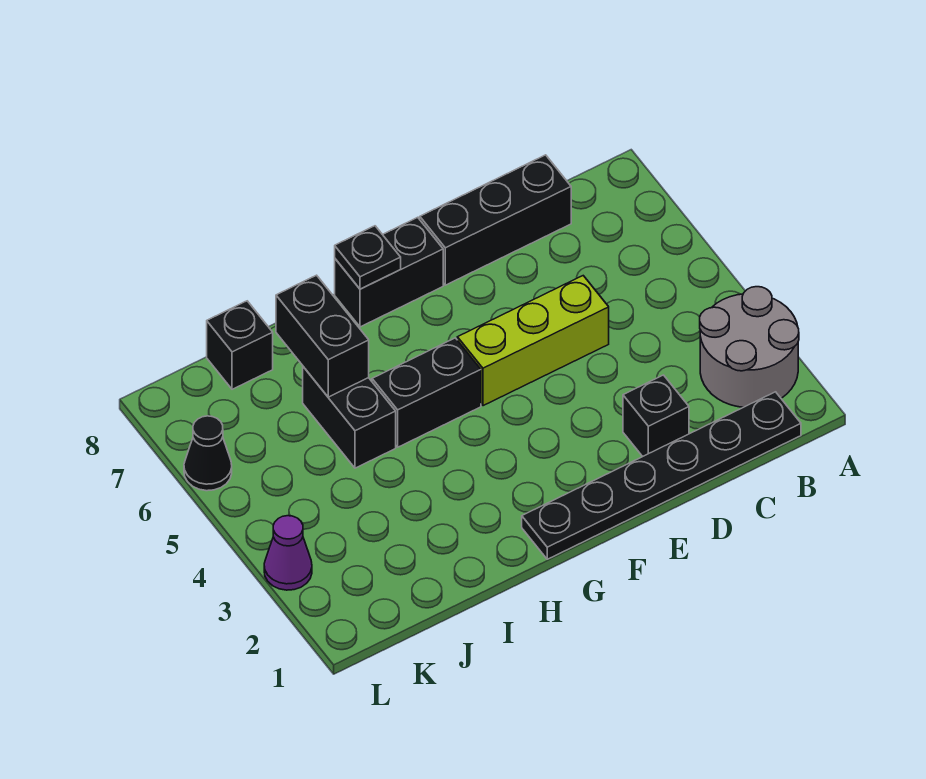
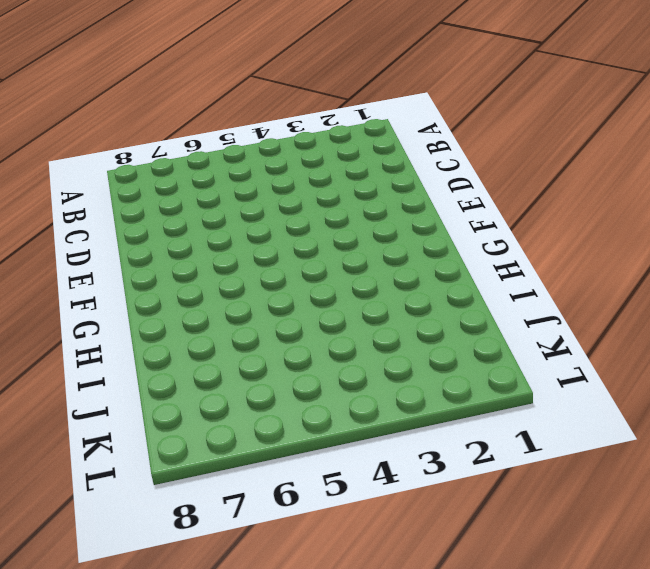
none -> grey 2x2 round brick [700,287,799,407]
none -> black 1x6 plate [522,392,801,559]
none -> black 1x3 brick [420,155,571,285]

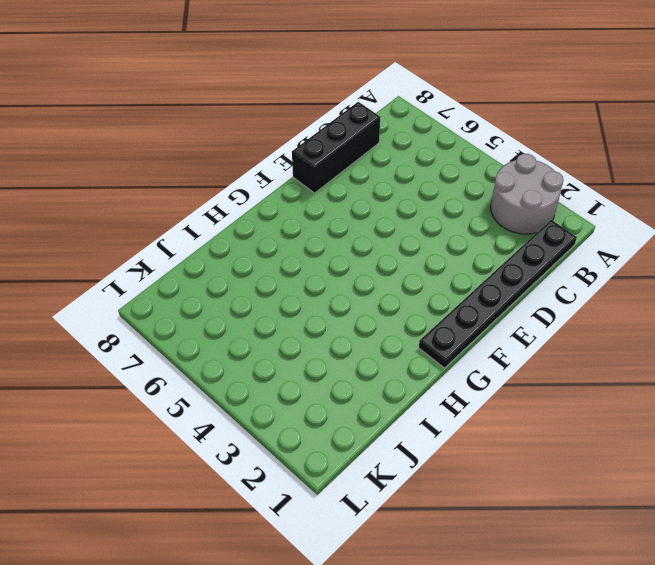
none -> black 1x1 brick [623,375,689,457]
none -> lime 1x3 brick [457,276,609,406]
none -> black 1x2 brick [335,217,443,327]

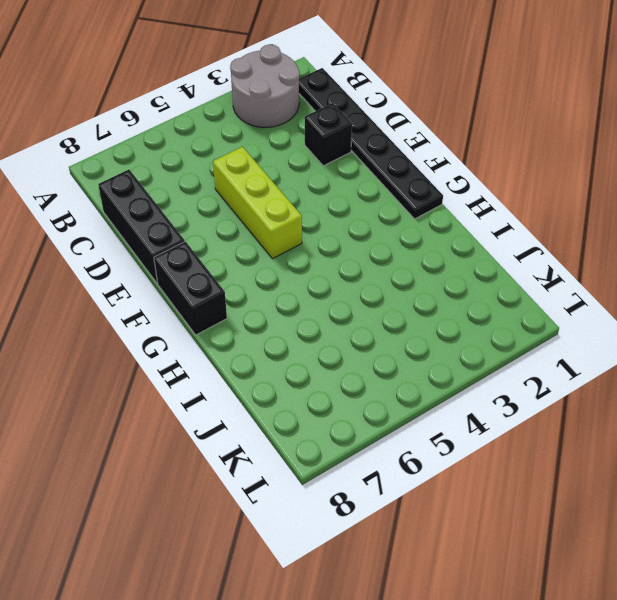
none -> black 1x2 brick [372,338,481,447]
none -> black 1x2 brick [303,367,396,468]
none -> black 1x1 brick [207,301,273,389]

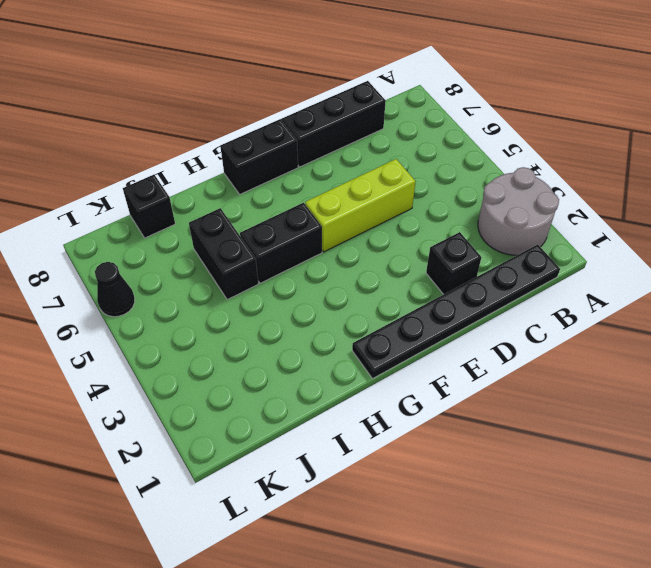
none -> purple 1x1 cone [264,516,312,590]
none -> black 1x1 plate [335,226,401,289]
none -> black 1x2 brick [276,275,369,397]

